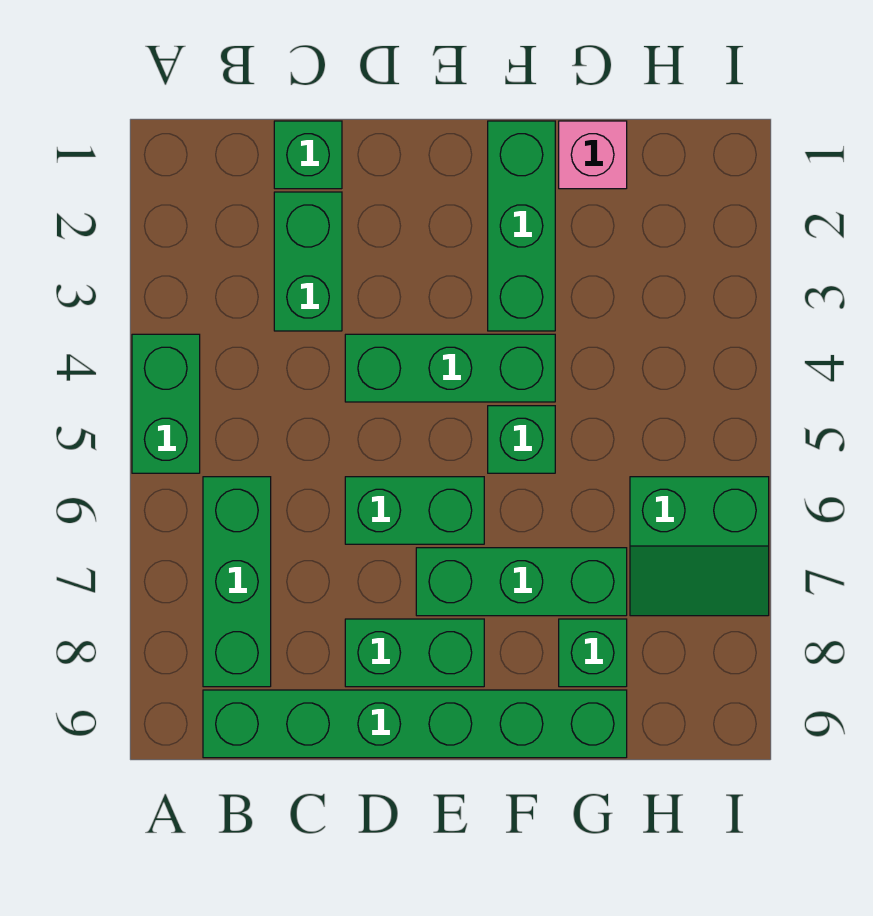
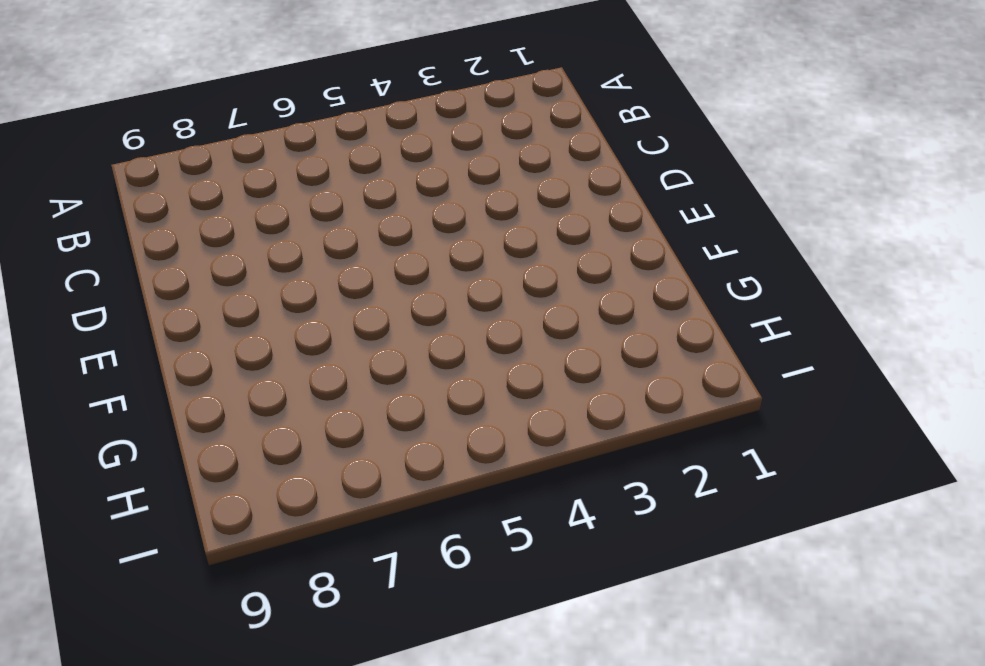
none -> green 1x2 brick [132,334,200,473]
none -> green 1x3 brick [203,477,271,687]
none -> green 1x6 brick [203,690,627,758]

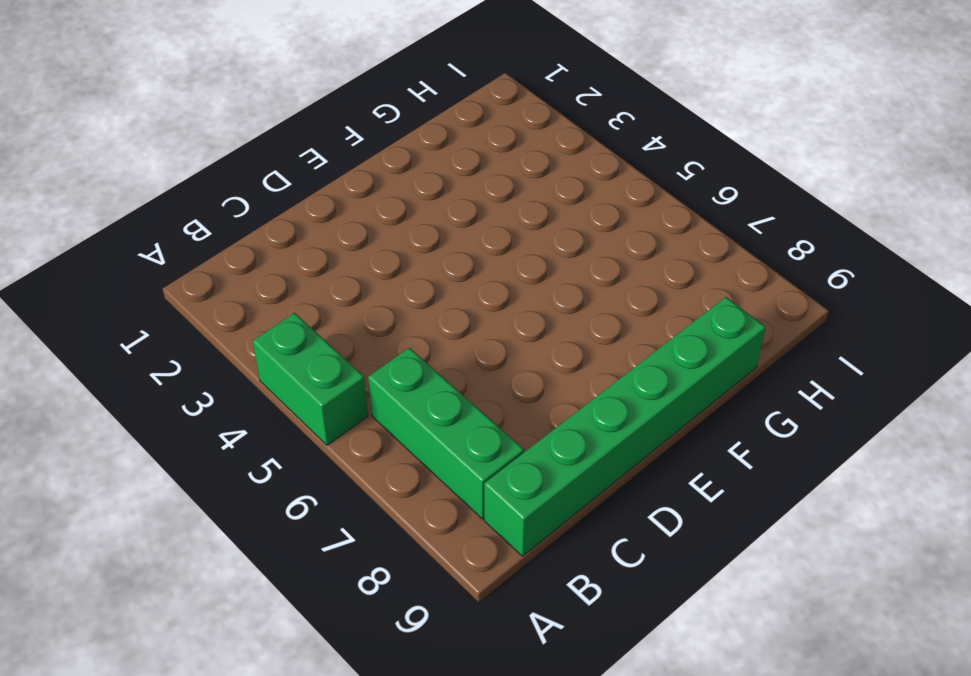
none -> green 1x1 brick [274,121,342,189]
none -> green 1x2 brick [274,192,342,331]
none -> green 1x3 brick [345,334,555,402]

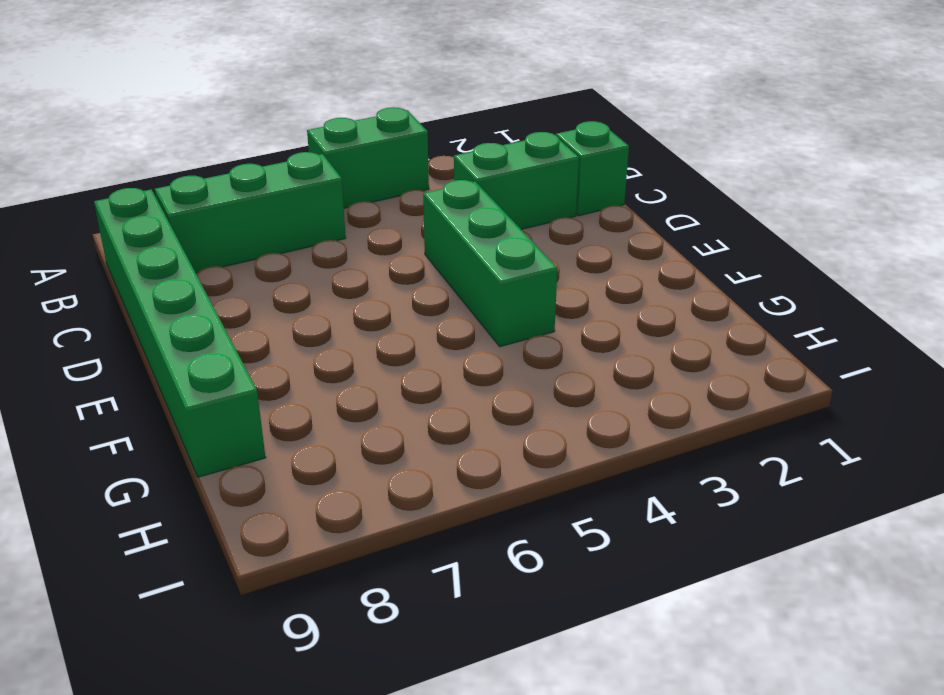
none -> green 1x2 brick [345,477,484,544]
none -> green 1x2 brick [345,619,484,687]
none -> green 1x3 brick [416,548,627,616]

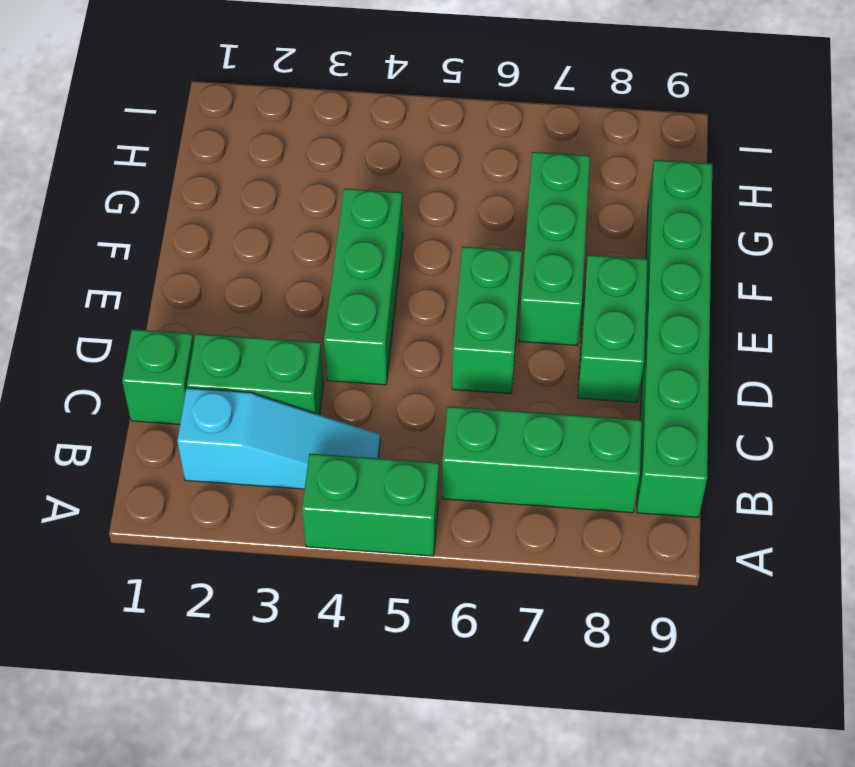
cyan 1x3 slope [177,388,380,489] -> none
none -> green 1x3 brick [488,121,555,331]
none -> green 1x1 brick [488,406,555,473]
none -> pink 1x1 brick [559,121,627,189]

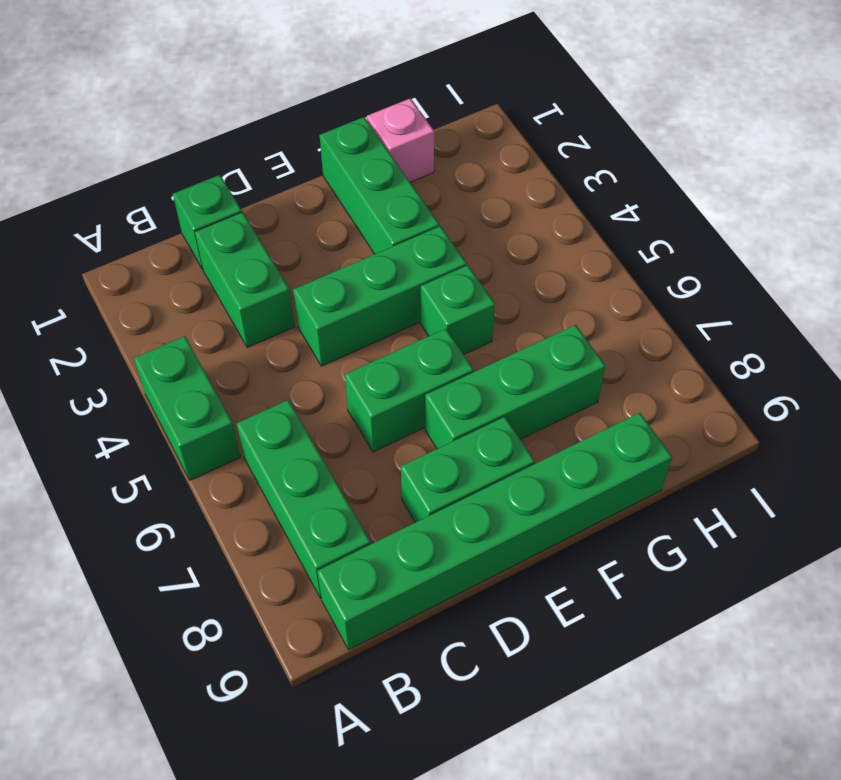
none -> green 1x1 brick [559,619,627,687]
none -> green 2x2 slope [630,477,769,616]

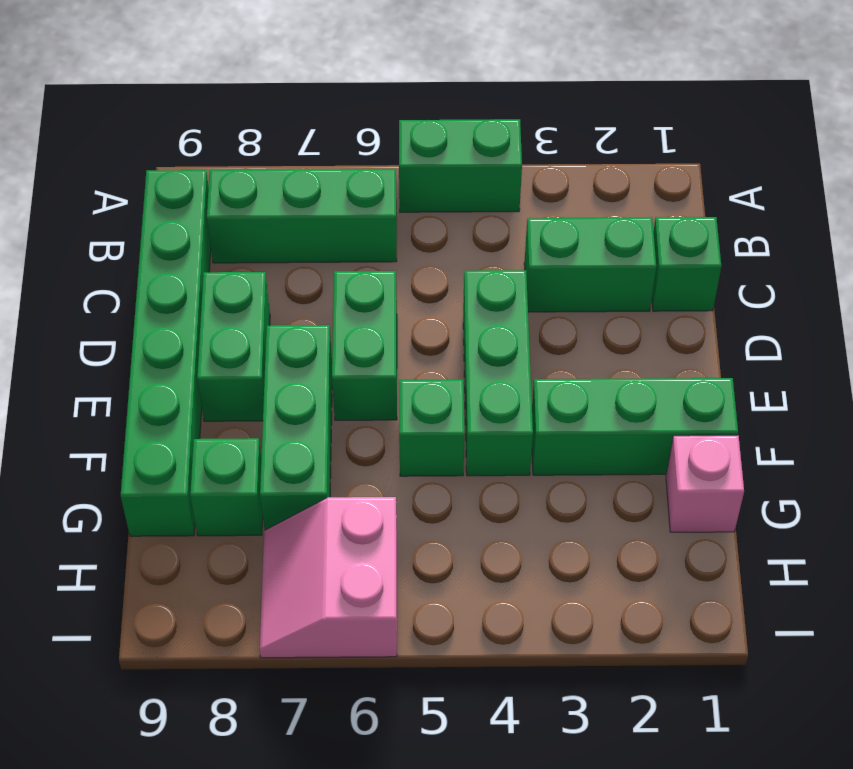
pink 2x2 slope [260,497,397,658] -> green 2x2 slope [630,477,769,616]

